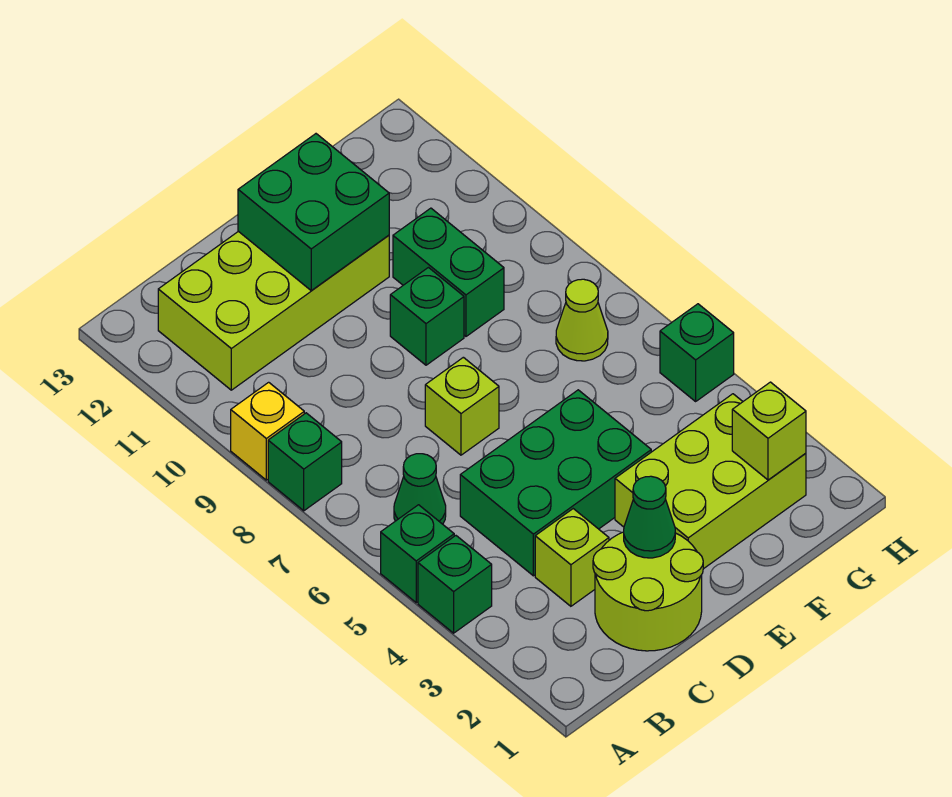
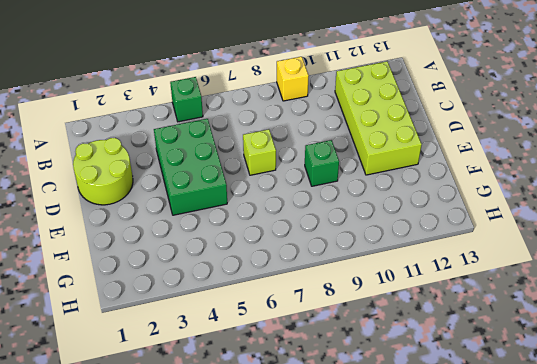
none -> green 1x1 brick [418,536,492,633]
none -> green 1x1 brick [268,413,342,511]
none -> green 1x1 cone [394,454,446,524]

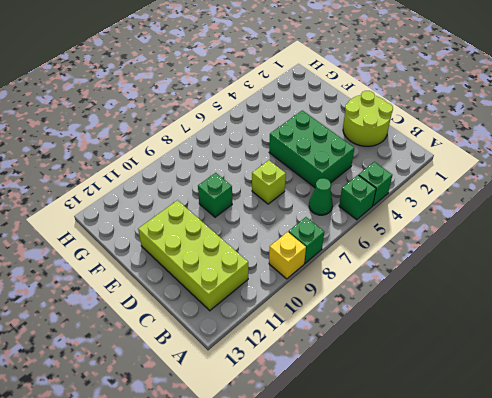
none -> lime 1x1 brick [535,509,609,606]
none -> lime 2x3 brick [615,394,806,569]
none -> green 1x2 brick [393,208,504,336]

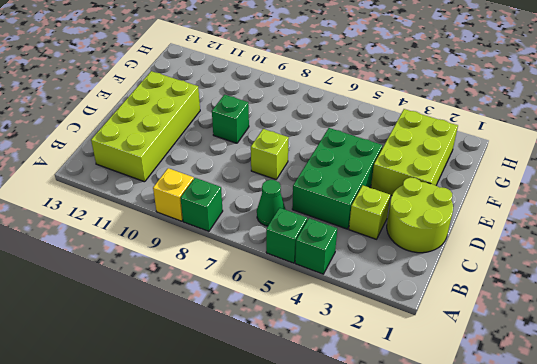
none -> green 1x2 brick [393,208,504,336]
none -> lime 1x1 cone [556,279,608,361]
none -> green 1x1 brick [660,304,734,401]

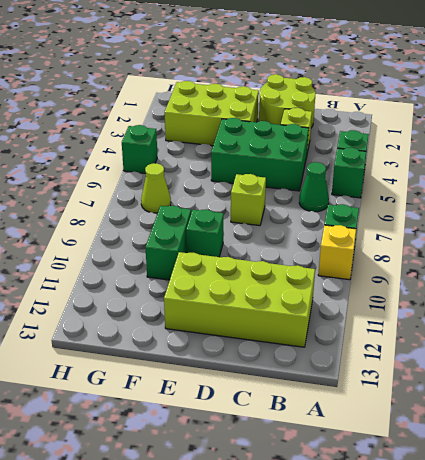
none -> green 1x1 cone [624,476,675,558]
none -> green 2x2 brick [238,134,389,290]
none -> lime 1x1 brick [732,382,806,480]

